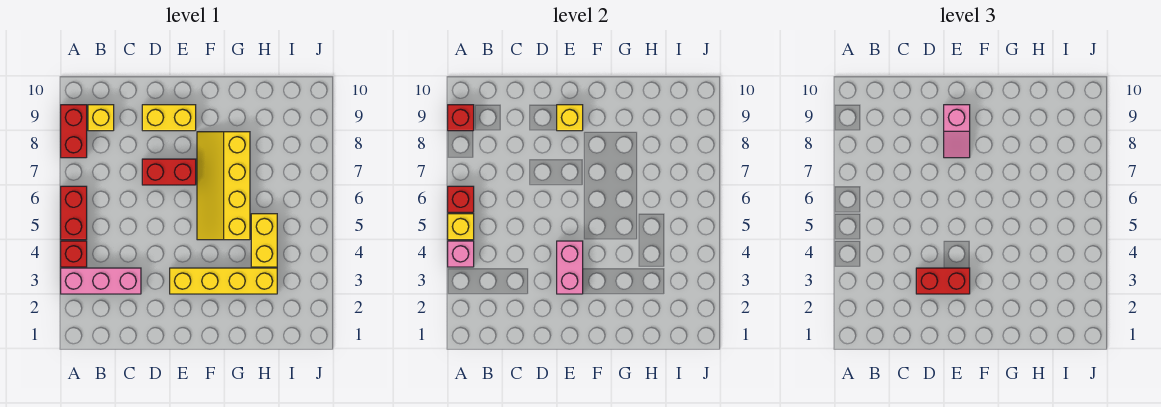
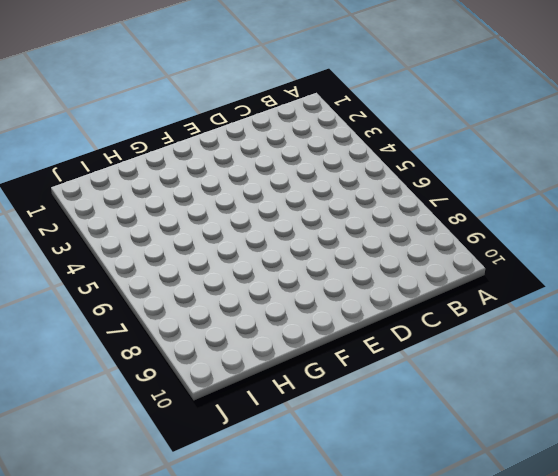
none -> pink 1x3 brick [61,268,141,294]
none -> red 1x1 brick [61,241,87,267]
none -> red 1x2 brick [61,186,87,240]

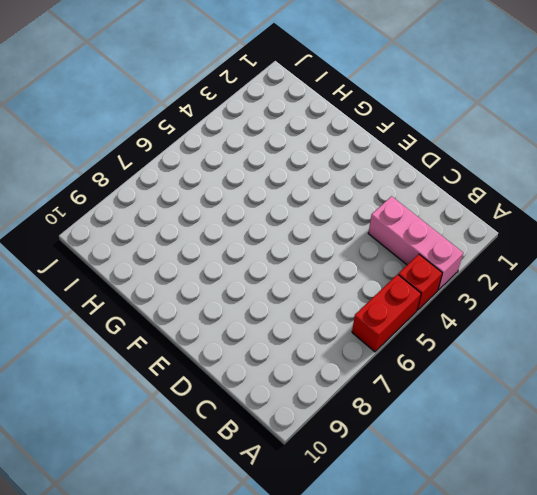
none -> red 1x2 brick [61,105,87,158]
none -> yellow 1x1 brick [88,105,114,131]
none -> red 1x2 brick [142,159,196,185]

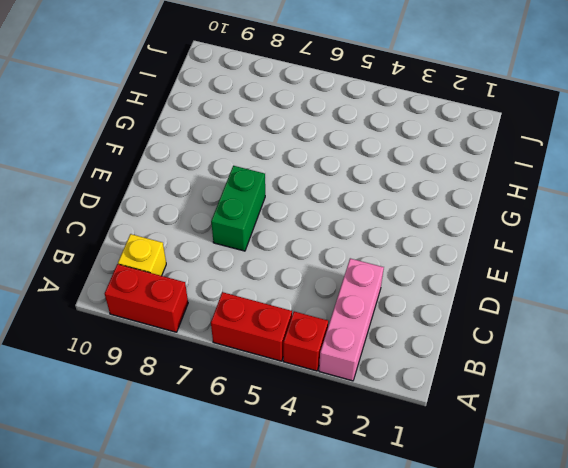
green 1x2 brick [211,166,265,251] -> red 1x2 brick [142,159,196,185]
none -> yellow 1x2 brick [142,105,196,131]
none -> yellow 1x4 brick [170,268,277,294]
none -> yellow 2x4 slope [197,132,250,240]

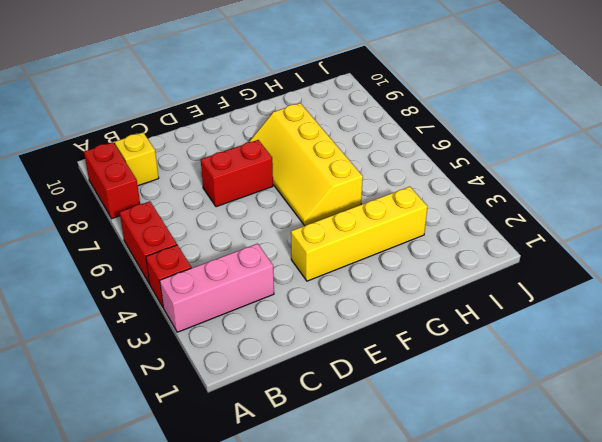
none -> yellow 1x2 brick [142,105,196,131]
none -> yellow 1x2 brick [251,214,277,267]
none -> pink 1x1 brick [448,241,474,267]

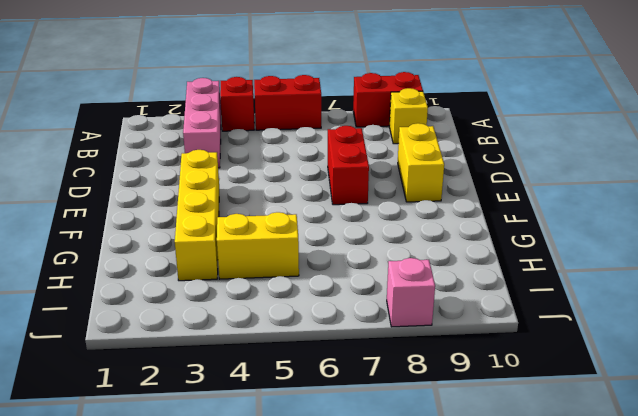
pink 1x1 brick [387,258,435,327] -> pink 1x1 brick moved to [448,241,474,267]
none -> yellow 2x4 slope [197,132,250,240]
none -> yellow 1x1 brick [448,214,474,240]
none -> red 1x1 brick [448,186,474,212]

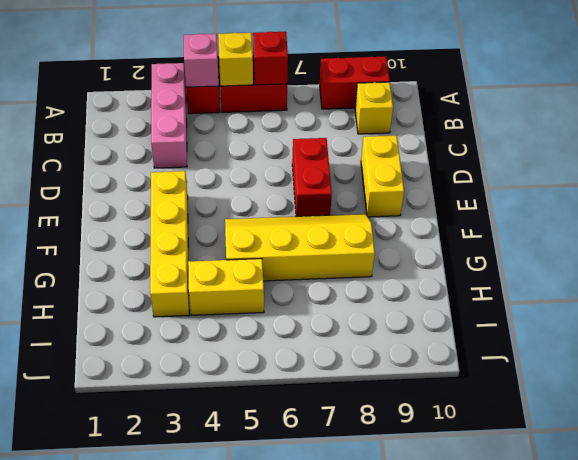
none -> red 1x1 brick [448,105,474,131]
none -> pink 1x2 brick [557,241,583,294]
none -> yellow 1x1 brick [557,105,583,131]

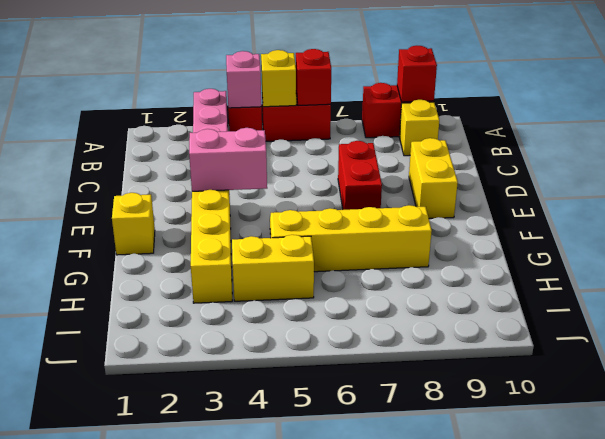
yellow 1x1 brick [112,193,155,255] -> yellow 1x1 brick moved to [557,105,583,131]
none -> red 1x2 brick [916,268,970,294]
none -> pink 1x2 slope [944,105,970,158]

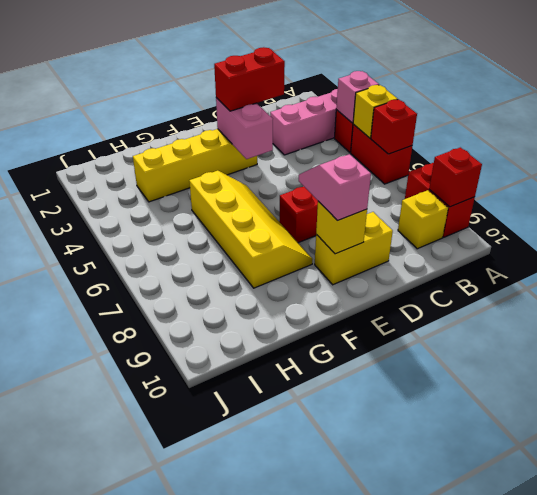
none -> yellow 1x2 brick [251,214,277,267]

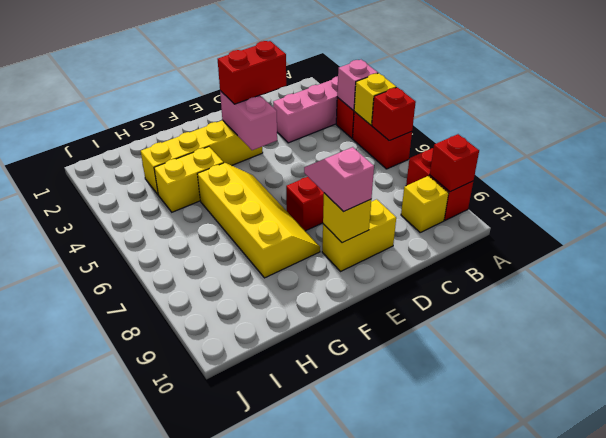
yellow 1x2 brick [154,147,224,212] -> yellow 1x2 brick turned to [251,214,277,267]

